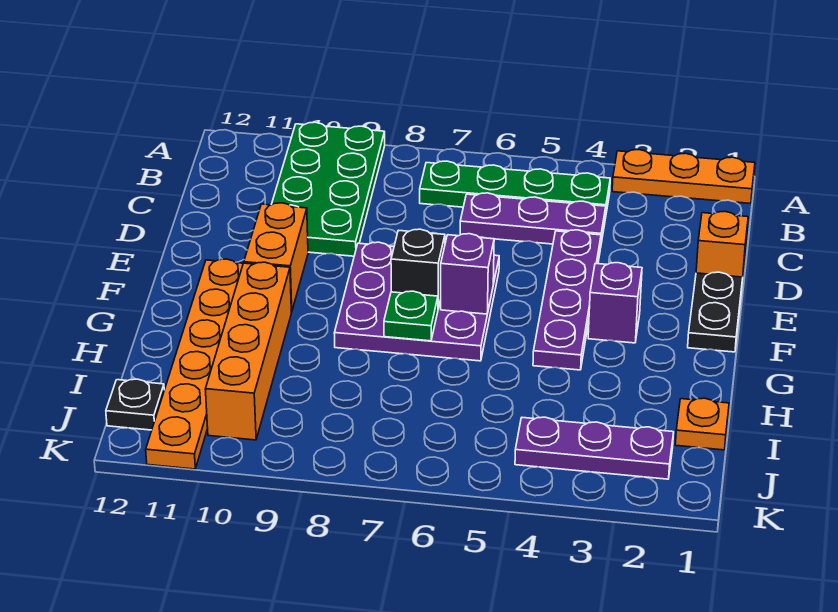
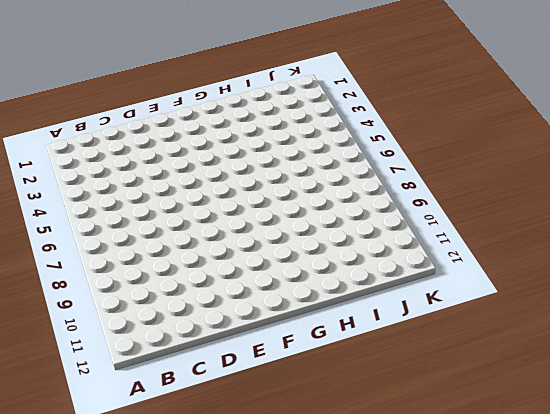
none -> orange 1x3 plate [612,150,755,203]
none -> green 2x4 plate [272,122,385,256]
none -> green 1x4 plate [420,161,610,218]

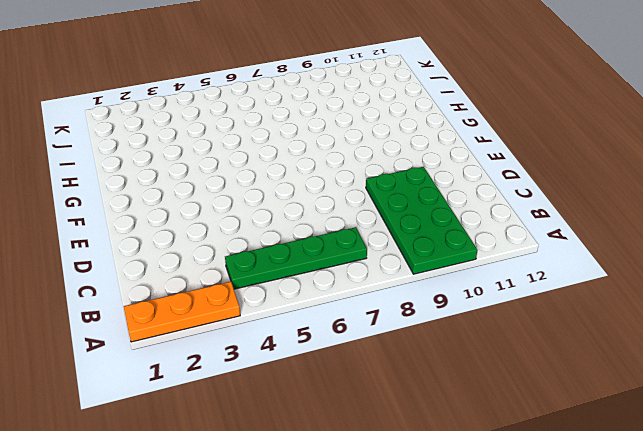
none -> purple 1x3 plate [460,193,606,244]
none -> orange 1x1 brick [696,212,748,283]
none -> purple 1x4 plate [533,230,601,370]

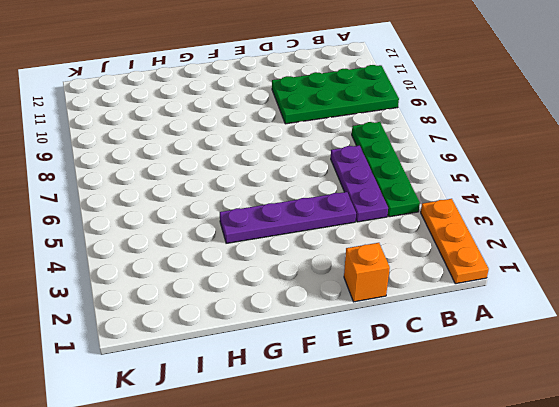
none -> black 1x2 plate [688,272,743,352]
none -> purple 3x3 plate [334,242,499,361]
none -> orange 1x2 brick [244,203,308,312]

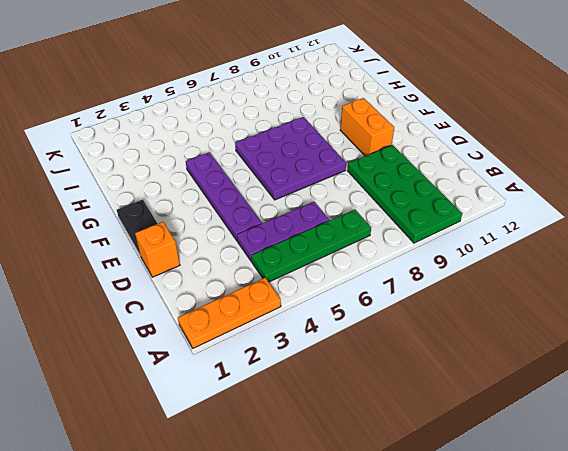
none -> purple 1x1 brick [588,263,642,343]
none -> orange 1x6 plate [146,259,243,469]
none -> orange 1x4 brick [205,262,291,440]

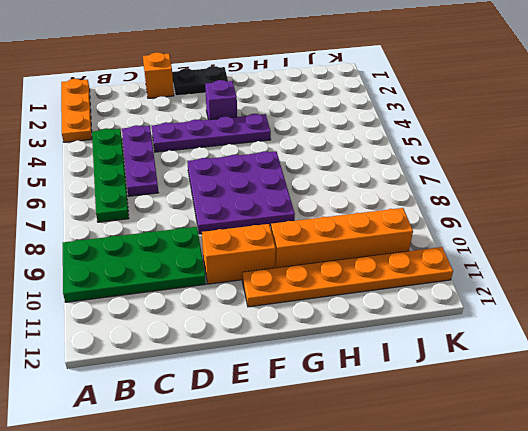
none -> orange 1x1 plate [675,398,729,450]
none -> purple 1x3 plate [515,417,674,479]
none -> black 1x1 plate [106,379,164,430]

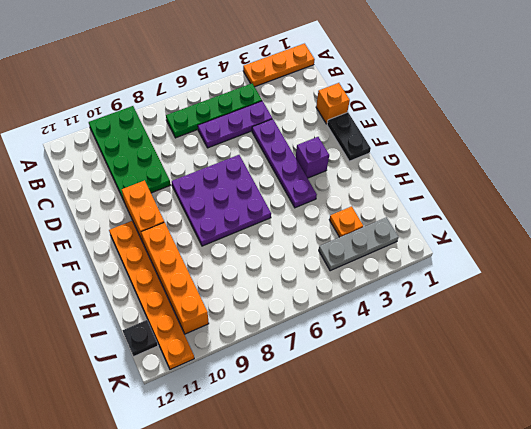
orange 1x1 plate [329,206,363,237] -> orange 1x1 plate moved to [675,398,729,450]
grey 1x3 plate [319,217,398,271] -> purple 1x3 plate [515,417,674,479]
none -> purple 1x1 brick [441,234,494,314]
none -> black 1x1 brick [391,229,445,308]
none -> green 1x1 plate [384,291,438,341]

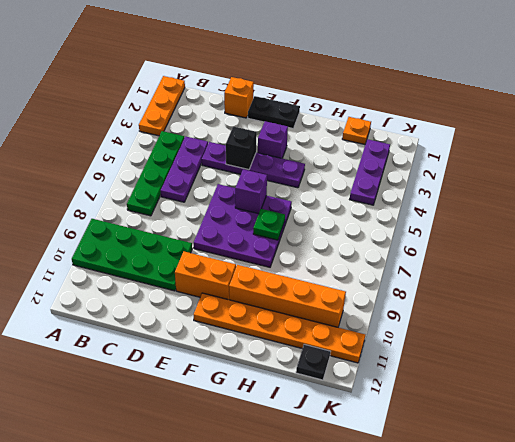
black 1x1 brick [226,126,257,170] -> black 1x1 brick moved to [391,229,445,308]

